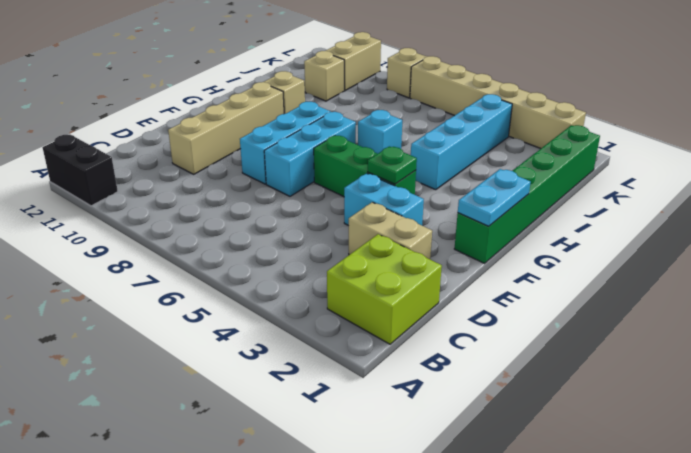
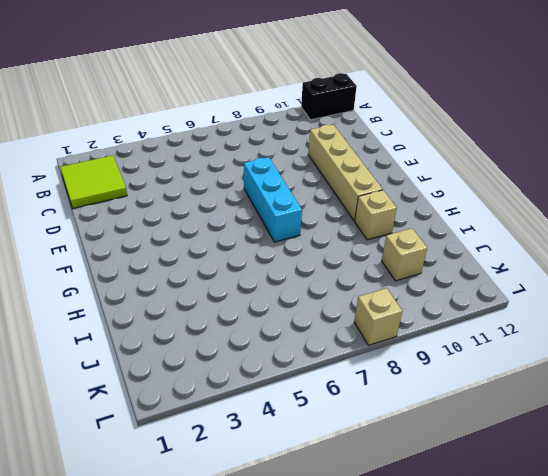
lime 2x2 tile [60,155,127,208] -> lime 2x2 brick [327,234,442,344]
none -> tan 1x2 brick [349,202,432,259]
none -> cyan 1x2 brick [344,173,424,226]
none -> cyan 1x3 brick [240,102,330,184]

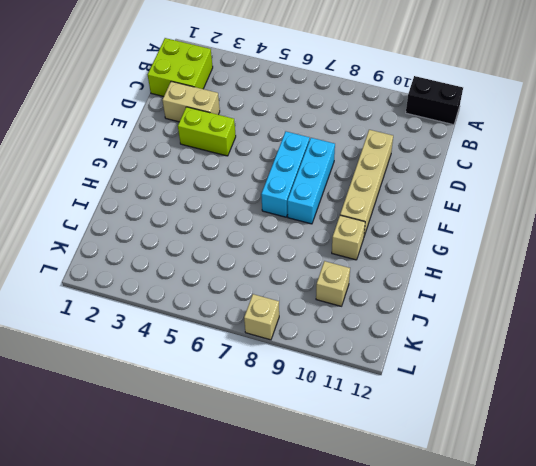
lime 1x2 brick [178,107,236,156] -> cyan 1x2 brick [344,173,424,226]
none -> green 1x6 brick [454,125,600,263]
none -> green 1x3 brick [314,136,416,197]
none -> cyan 1x4 brick [411,94,512,190]

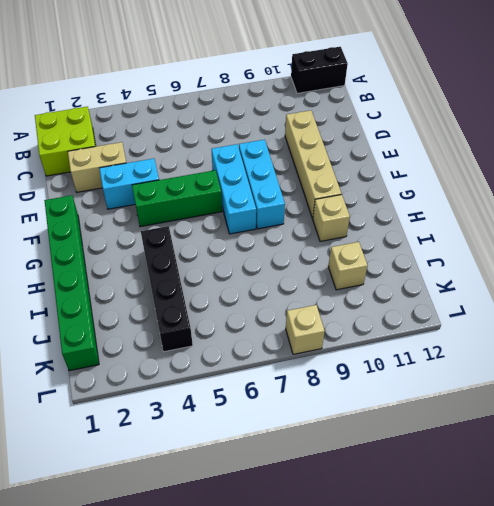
black 1x4 brick [141,226,193,352] -> cyan 1x4 brick [411,94,512,190]
none -> cyan 1x1 brick [358,110,402,154]
none -> tan 1x2 brick [326,32,381,91]
none -> tan 1x6 brick [410,56,586,149]

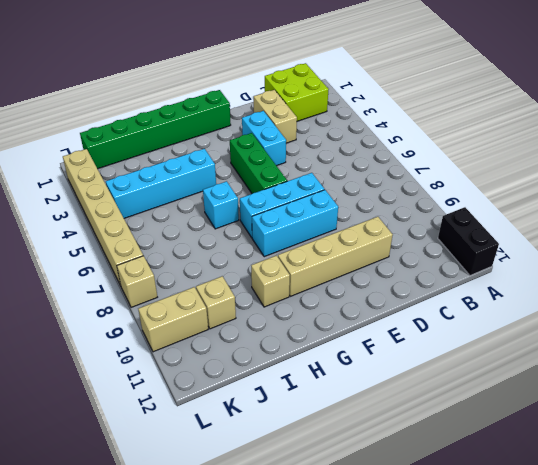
none -> cyan 1x2 plate [458,169,531,226]
none -> green 1x1 plate [368,146,417,184]

